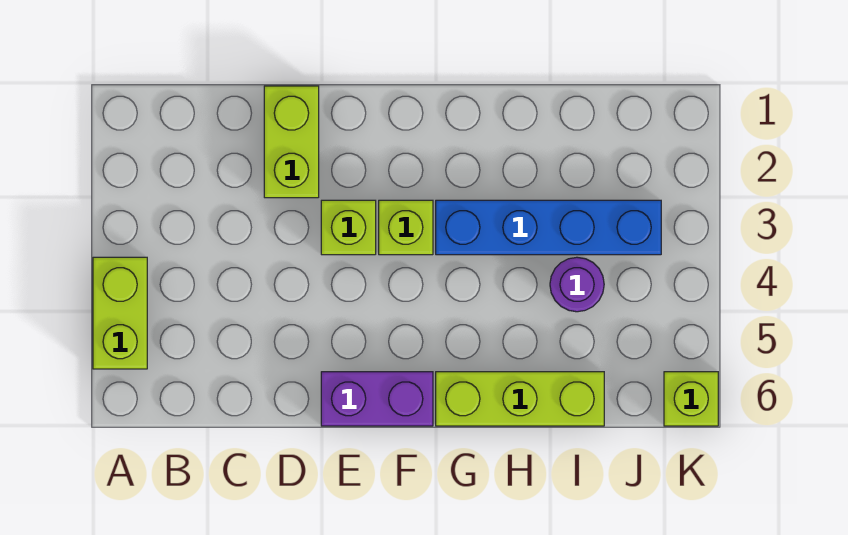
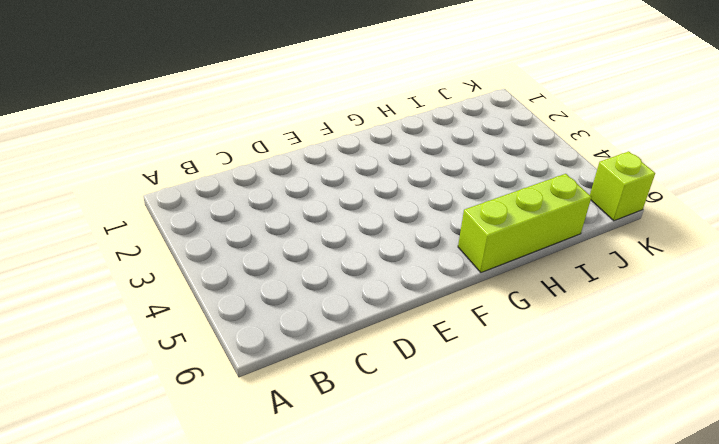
none -> lime 1x2 brick [93,257,147,369]
none -> lime 1x2 brick [264,86,319,198]

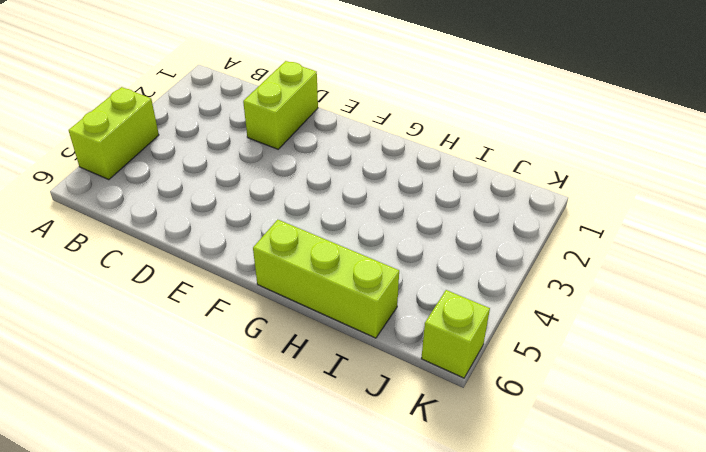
none -> lime 1x1 brick [321,200,376,255]
none -> purple 1x2 brick [321,372,433,426]

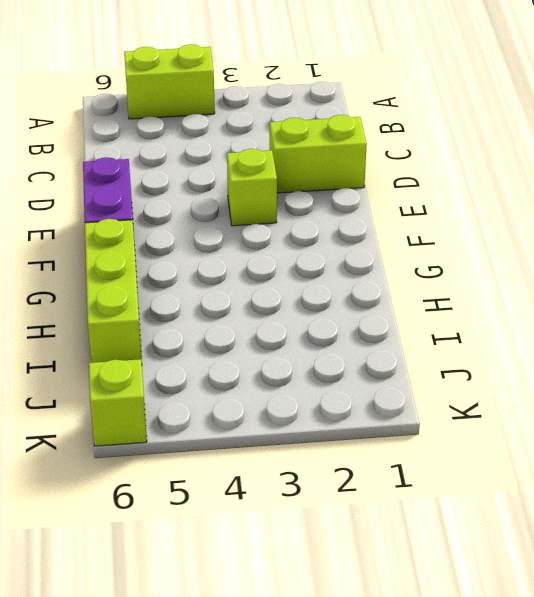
none -> lime 1x1 brick [379,200,433,255]
none -> blue 1x4 brick [436,200,661,255]

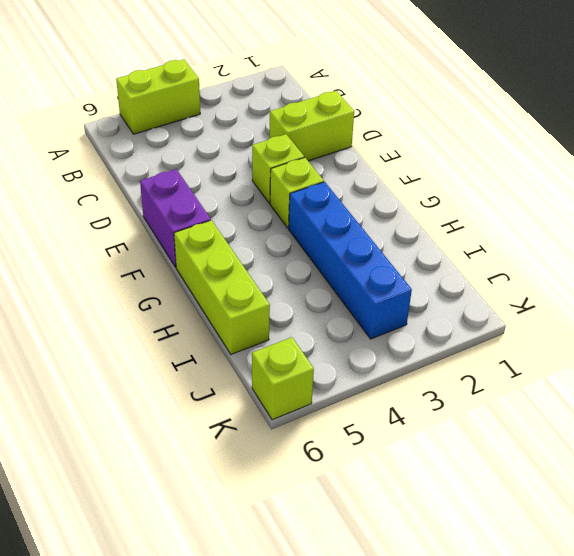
none -> purple 1x1 round brick [550,257,604,312]

